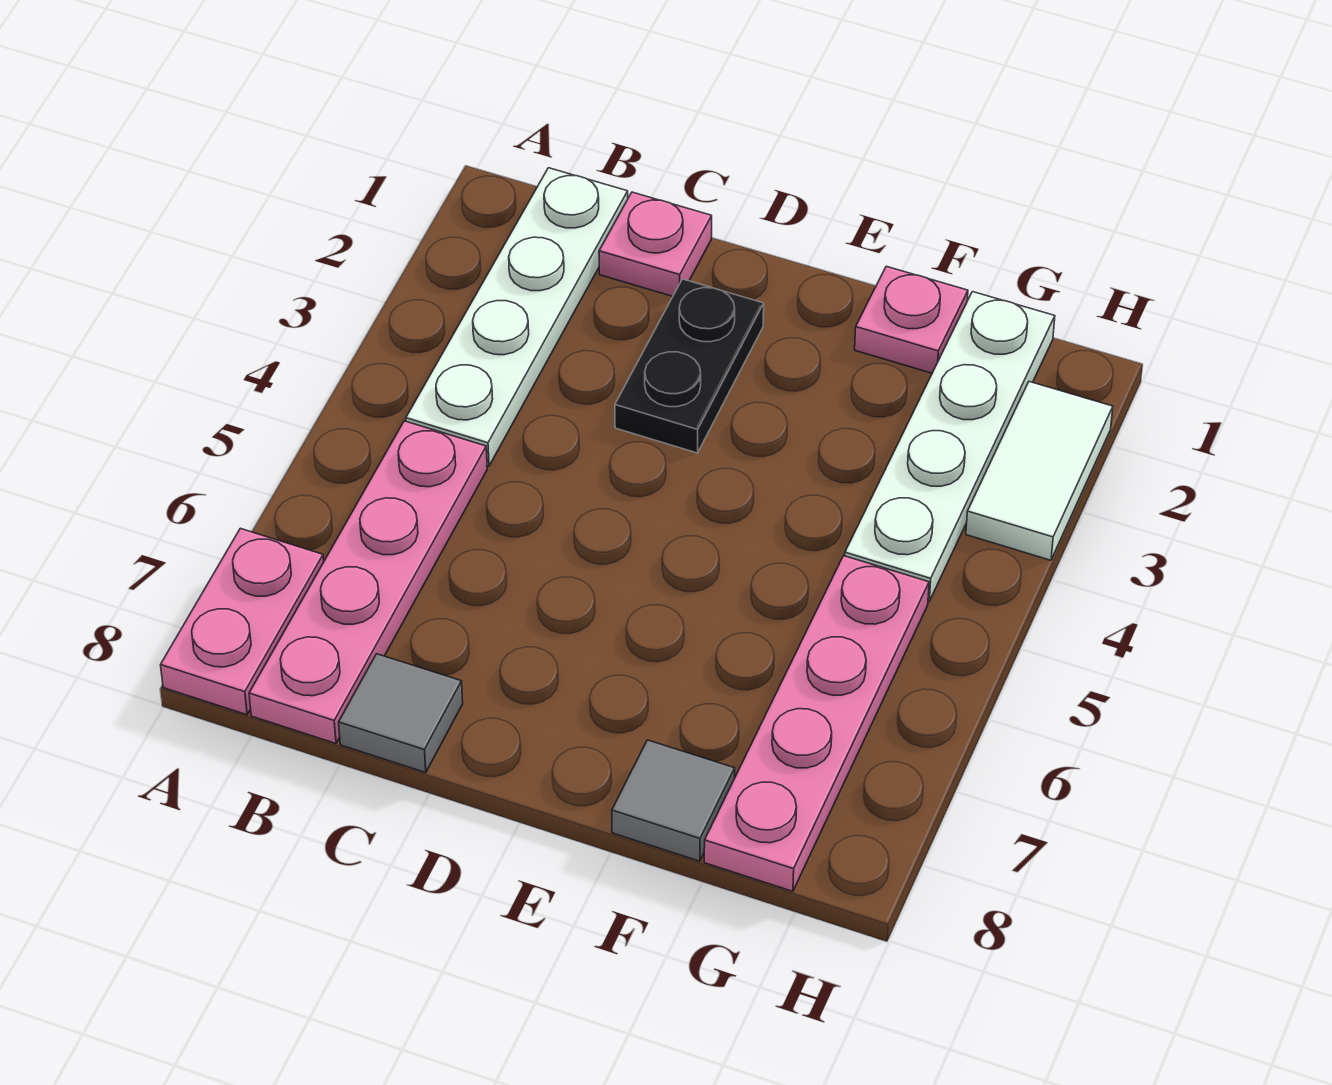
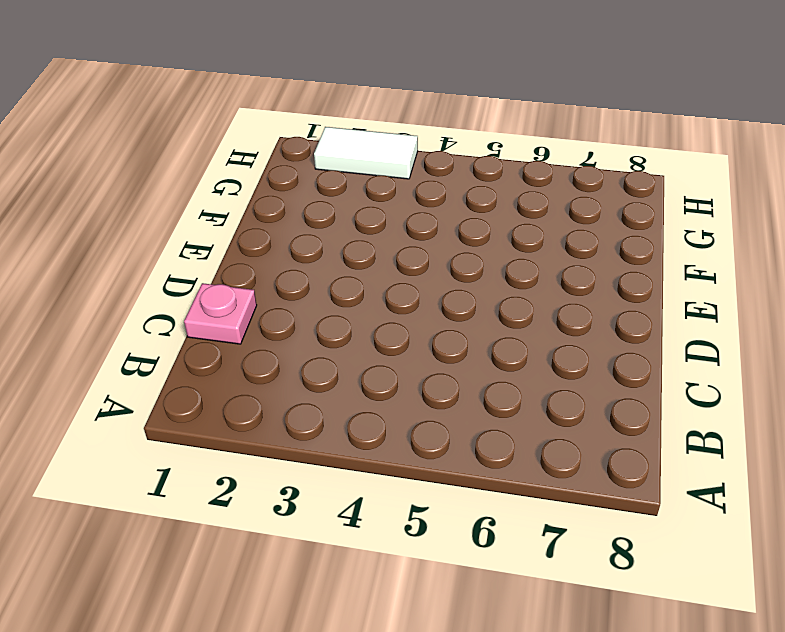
none -> pink 1x2 plate [161,528,324,715]
none -> white 1x4 plate [406,168,628,466]

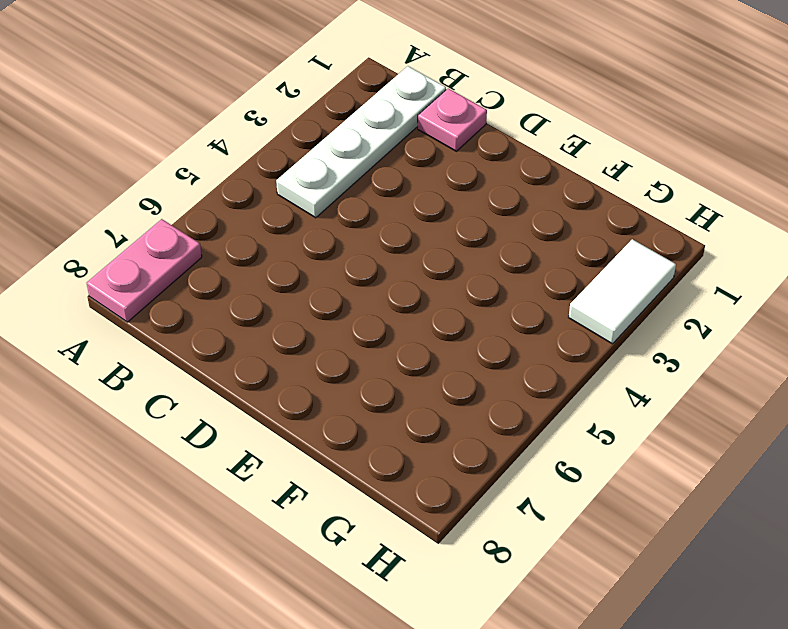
none -> pink 1x4 plate [249,421,487,743]
none -> grey 1x1 tile [339,654,463,773]

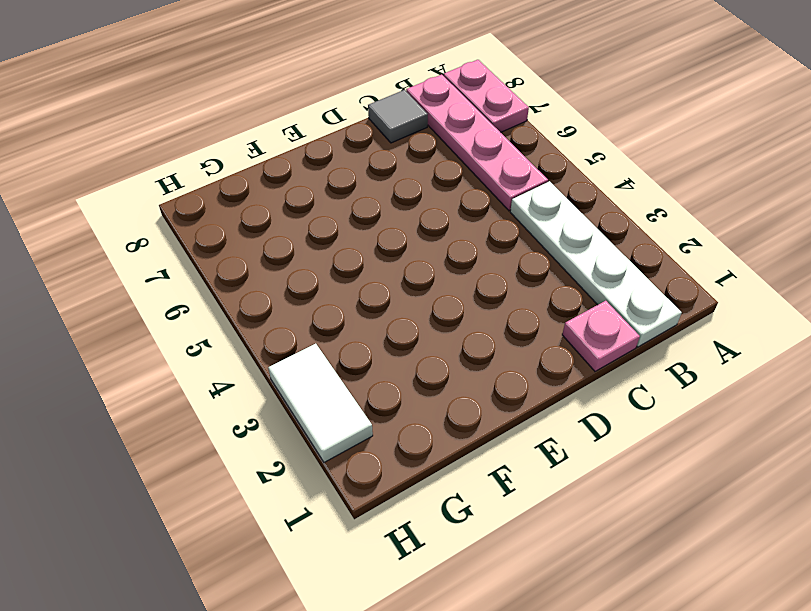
none -> black 1x2 plate [615,279,764,453]
none -> pink 1x1 plate [855,266,968,373]

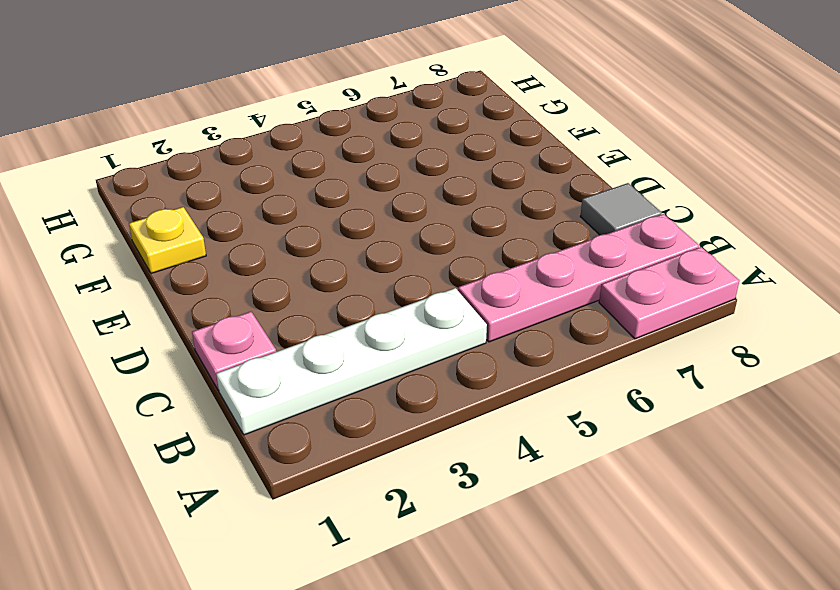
yellow 1x1 plate [129,207,206,273] -> pink 1x1 plate [855,266,968,373]
none -> black 1x2 plate [615,279,764,453]
none -> grey 1x1 tile [612,740,735,861]

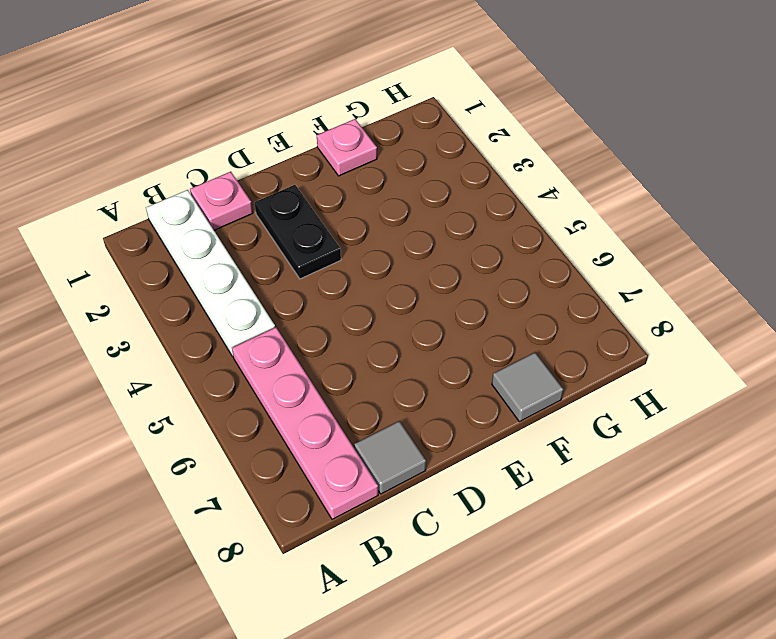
none -> pink 1x2 plate [161,528,324,715]
none -> white 1x4 plate [845,292,1055,602]

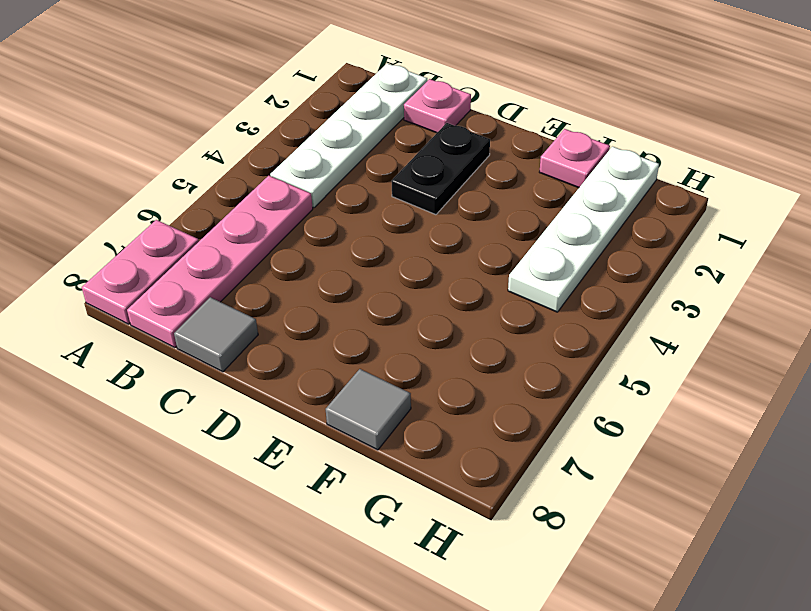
none -> pink 1x4 plate [704,556,929,891]
none -> white 1x2 tile [966,382,1113,560]

